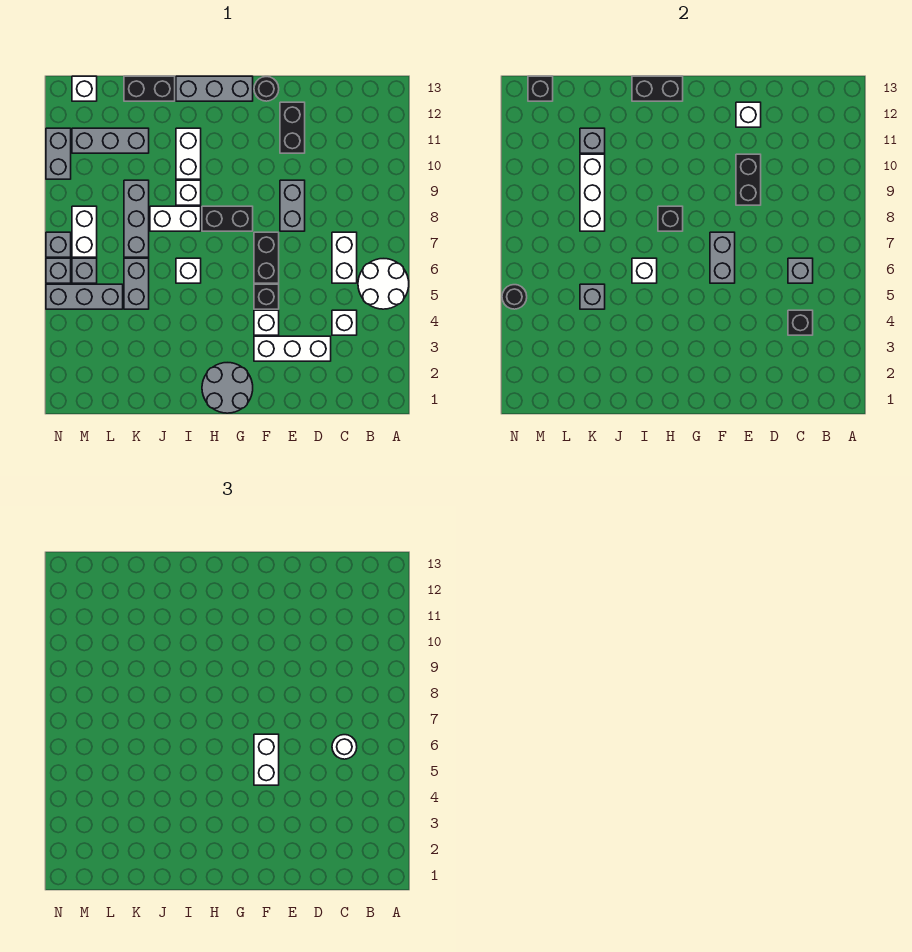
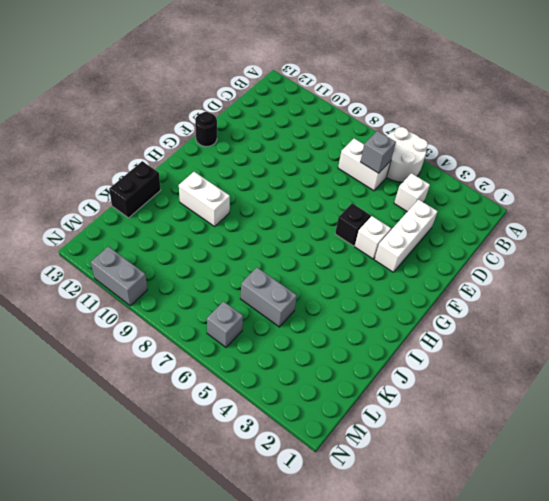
none -> grey 1x2 brick [280,180,305,231]
none -> black 1x2 brick [280,102,305,153]
none -> black 1x2 brick [254,232,279,283]
none -> grey 2x2 round brick [202,363,253,413]

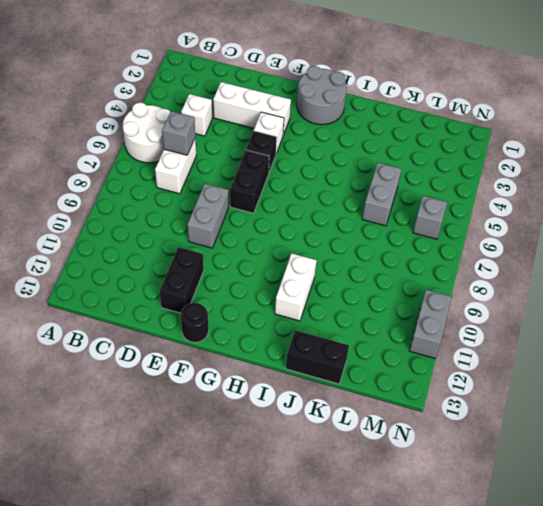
none -> black 1x2 brick [202,206,253,231]
none -> grey 1x3 brick [176,76,253,101]
none -> white 1x1 brick [176,258,201,283]
none -> white 1x2 brick [150,206,201,231]

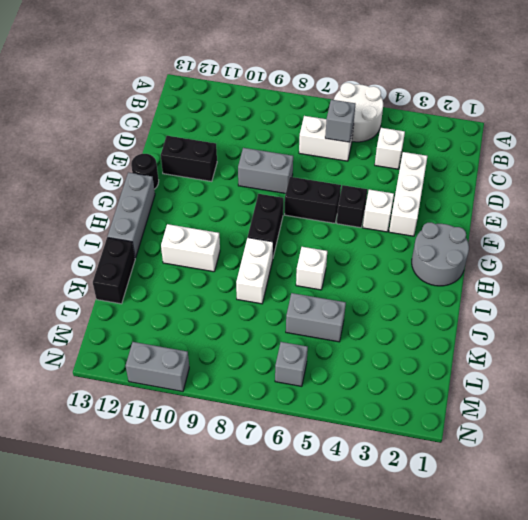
none -> white 1x1 brick [176,180,201,205]
none -> grey 1x3 brick [124,180,149,257]
none -> grey 1x3 brick [72,128,149,153]
none -> grey 1x3 brick [46,284,123,309]

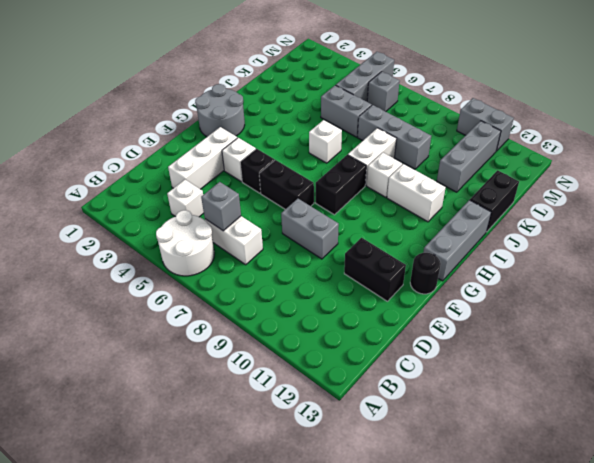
none -> white 1x2 brick [72,206,97,257]
none -> white 1x1 brick [72,76,97,101]
none -> grey 1x1 brick [46,258,71,283]
none -> grey 1x1 brick [46,232,71,257]

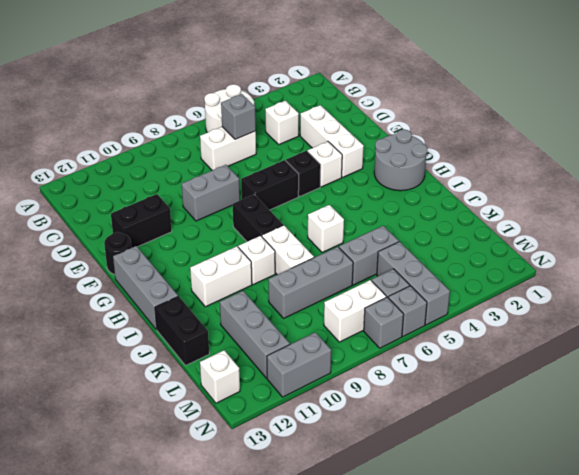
none -> black 1x1 brick [788,310,813,335]
none -> black 1x2 brick [736,154,761,205]
none -> white 1x1 brick [736,102,761,127]
none -> grey 1x2 brick [710,232,735,283]

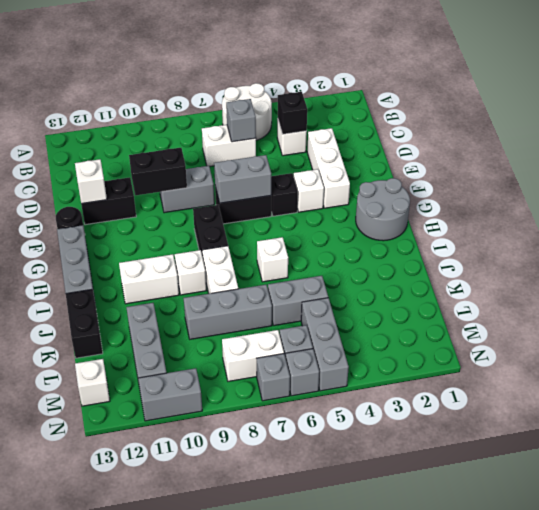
none -> black 1x1 brick [658,206,683,231]
none -> black 1x2 brick [632,76,683,101]
none -> white 1x1 brick [632,258,657,283]
none -> grey 1x1 brick [580,284,605,309]

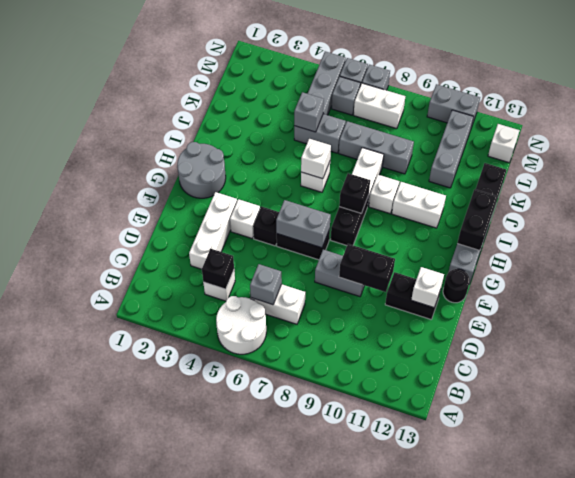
none -> white 1x3 brick [580,154,605,231]
none -> grey 1x1 brick [580,128,605,153]
none -> black 1x1 brick [528,76,553,101]
none -> black 1x1 round brick [502,285,527,309]

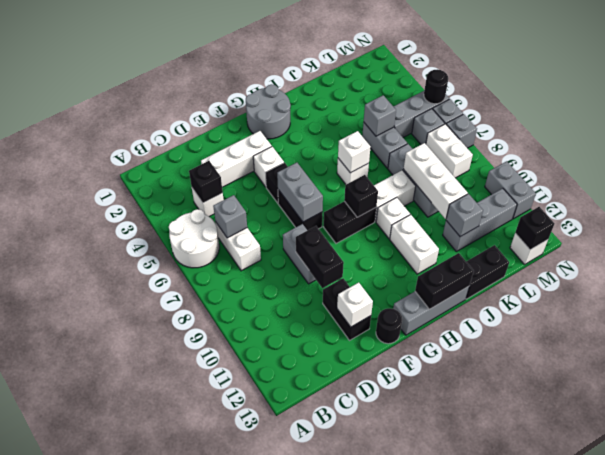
none -> white 1x1 round brick [332,735,357,759]
none -> white 1x2 brick [254,734,279,785]

